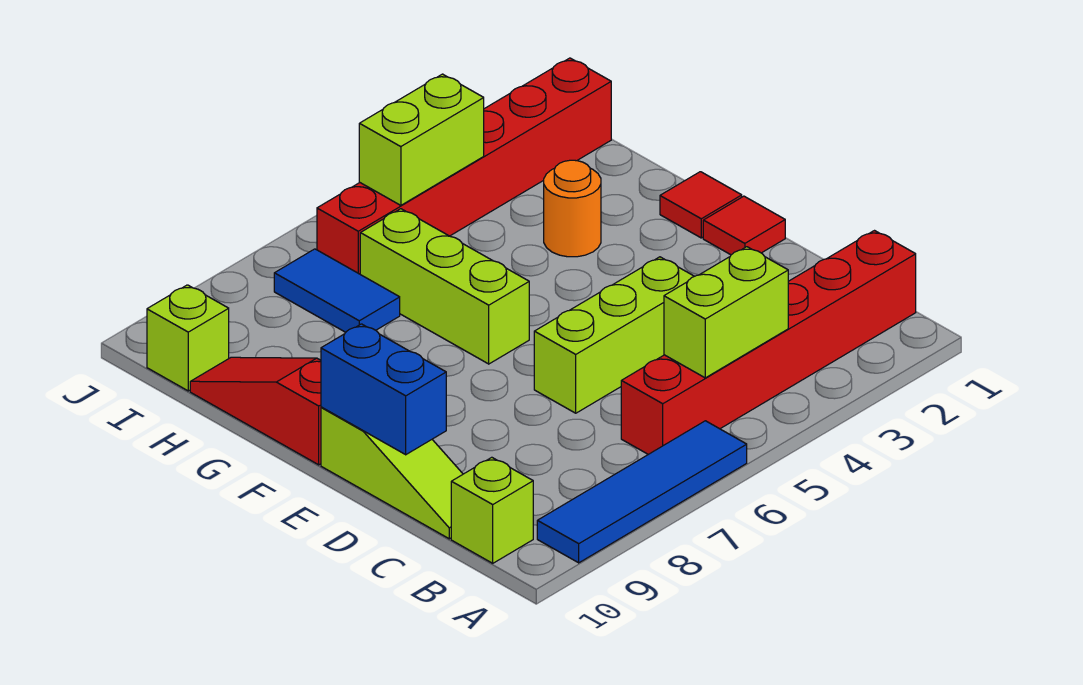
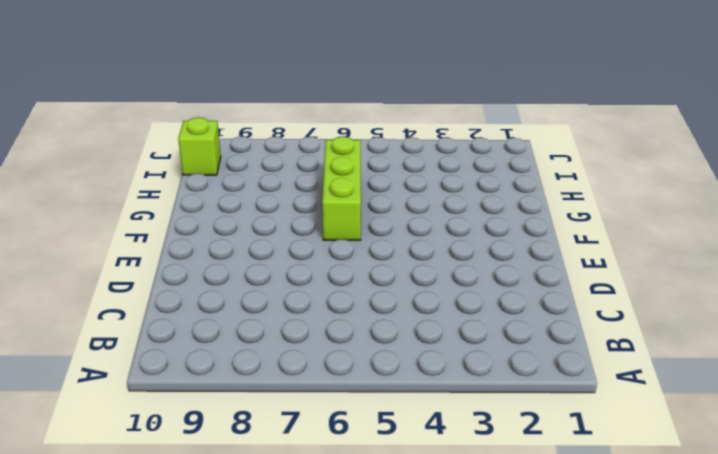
none -> blue 1x4 tile [537,421,747,563]
none -> red 1x6 brick [621,231,916,454]
none -> lime 1x1 brick [451,457,533,563]

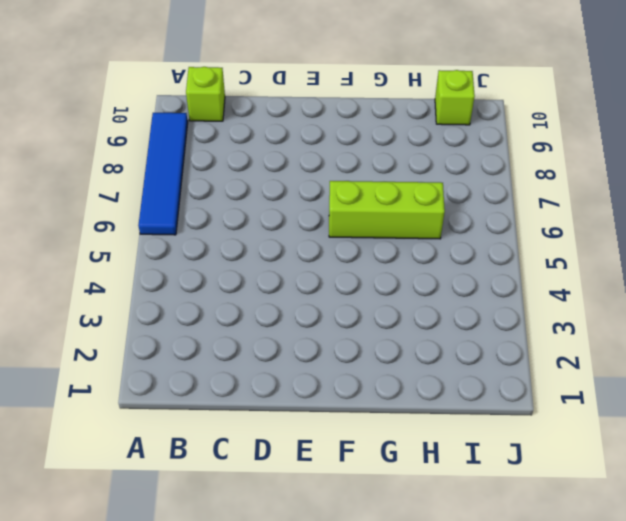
none -> red 1x6 brick [621,231,916,454]
none -> lime 1x3 slope [321,407,463,539]
none -> lime 1x3 brick [534,257,694,413]

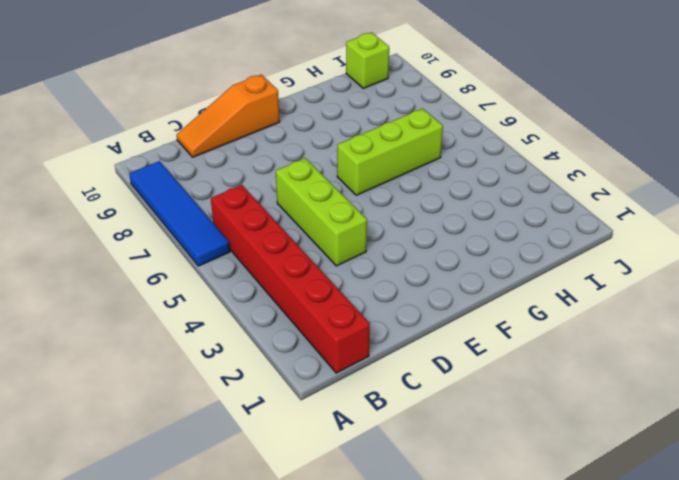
orange 1x3 slope [177,74,280,157] -> lime 1x3 slope [321,407,463,539]
none -> lime 1x1 brick [451,457,533,563]
none -> red 1x1 tile [703,196,785,255]
none -> red 1x1 tile [660,172,742,238]

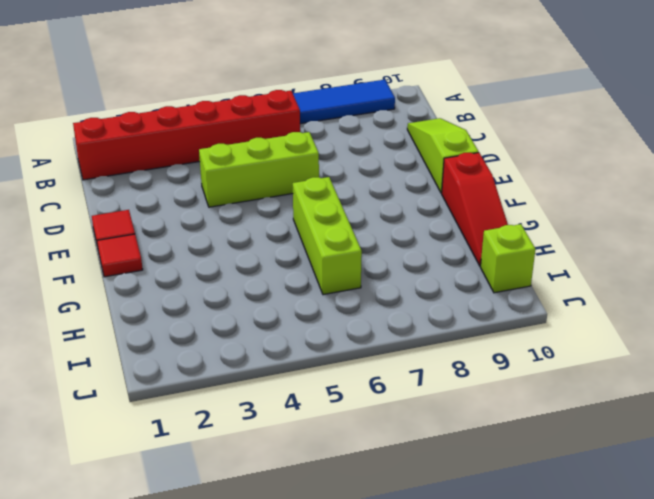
none -> lime 1x1 brick [451,457,533,563]
none -> orange 1x1 round brick [544,160,601,257]
none -> blue 1x2 tile [274,249,400,332]

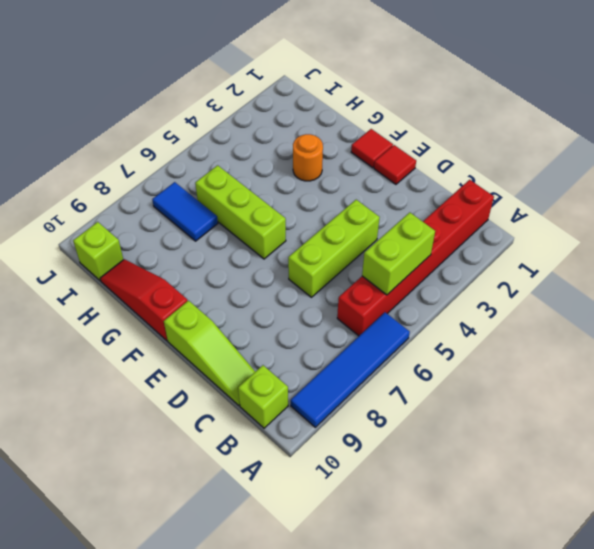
none -> red 1x6 brick [317,58,611,274]
none -> blue 1x2 brick [321,324,446,455]
none -> lime 1x2 brick [359,74,484,205]

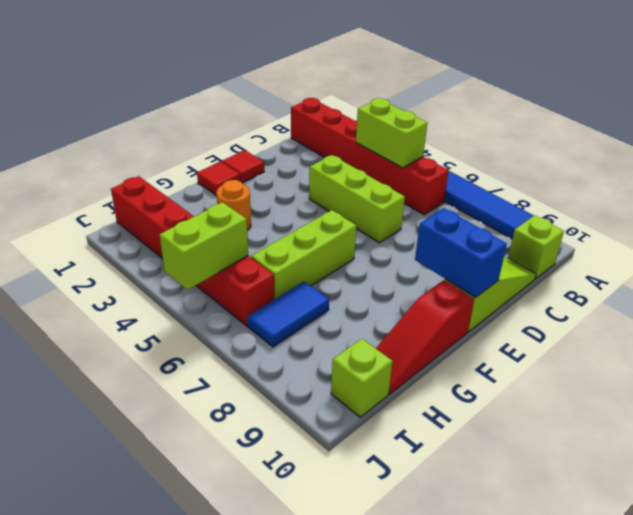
blue 1x2 brick [415,208,507,298] -> blue 1x2 brick turned to [321,324,446,455]
lime 1x2 brick [160,202,248,290] -> lime 1x2 brick turned to [359,74,484,205]

